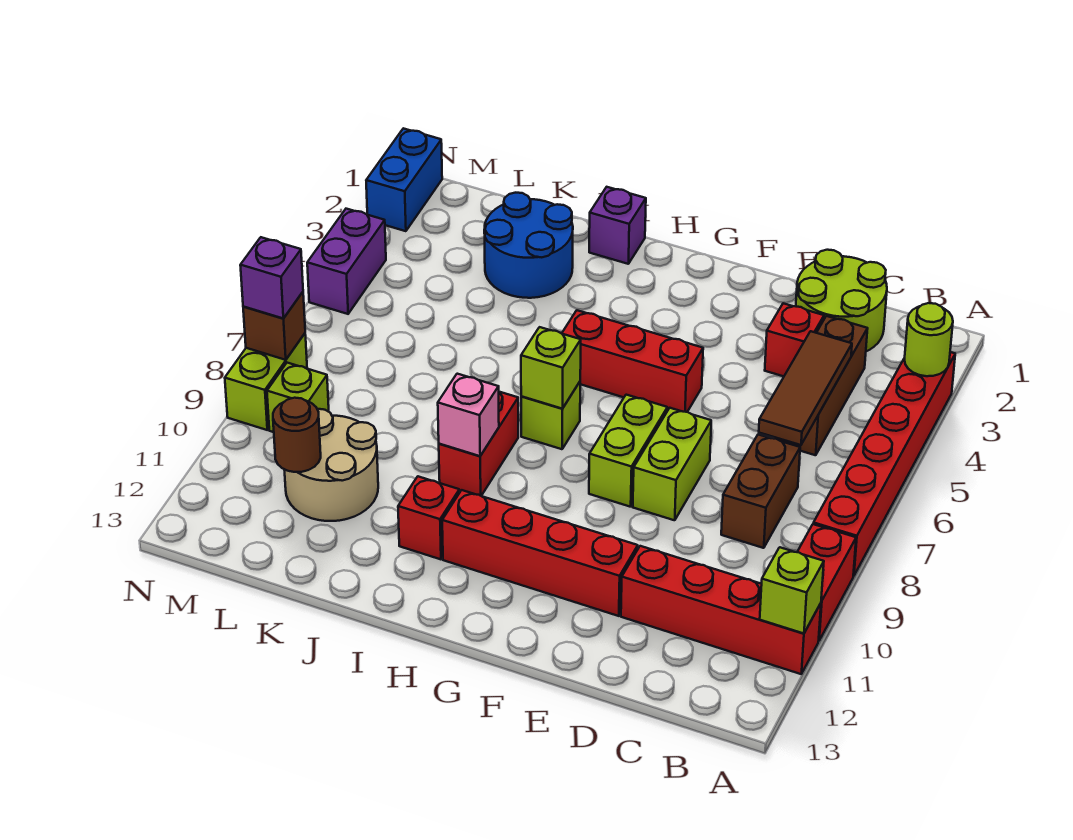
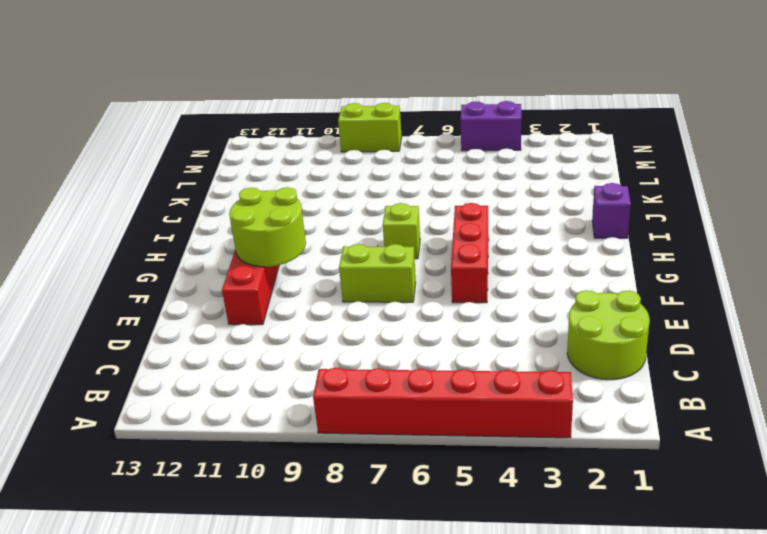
lime 2x2 round brick [229,187,306,267] -> none
none -> red 1x2 brick [798,524,856,640]
none -> red 1x4 brick [621,546,821,674]
none -> brown 1x3 brick [774,316,868,455]

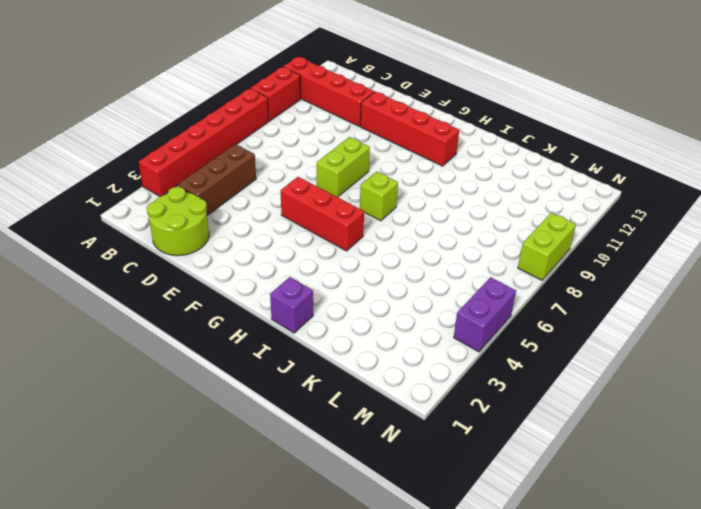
none -> brown 1x2 brick [721,434,800,548]
none -> red 1x1 brick [765,303,824,376]
none -> lime 1x2 brick [633,408,711,520]

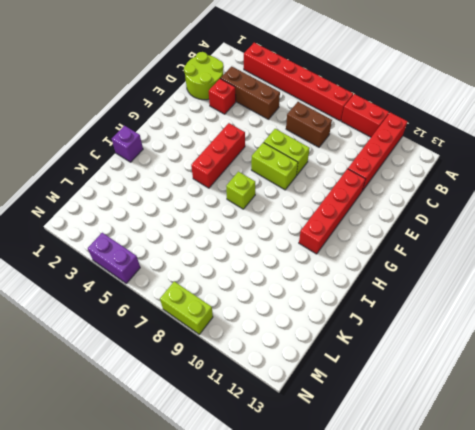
none -> red 1x2 brick [439,392,518,496]
none -> red 1x1 brick [398,476,459,559]
none -> blue 2x2 round brick [484,193,573,298]

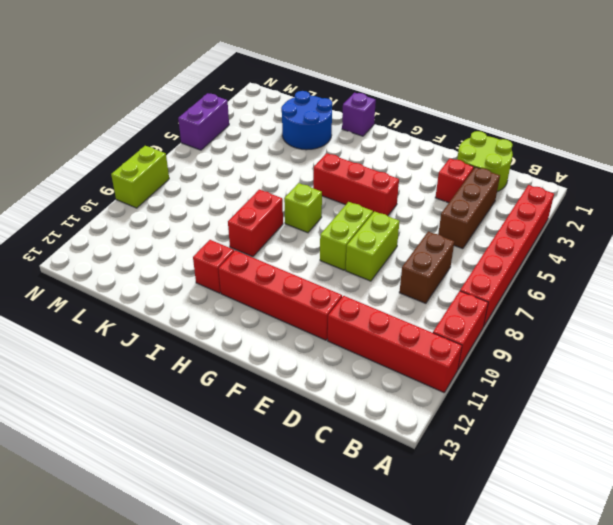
none -> tan 2x2 round brick [284,409,378,521]
none -> lime 1x1 brick [267,363,329,432]
none -> blue 1x2 brick [366,128,442,231]

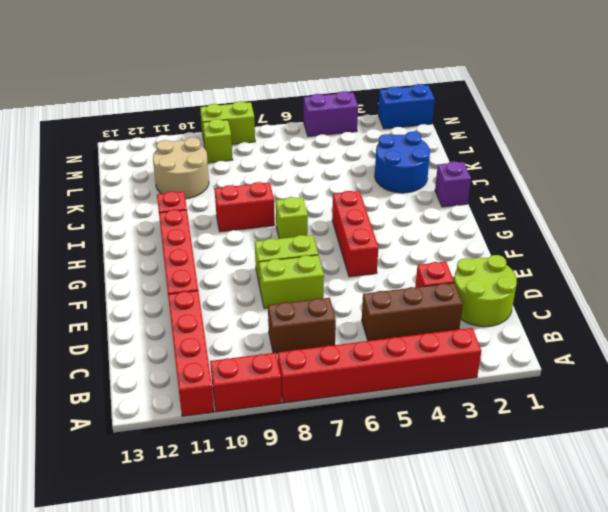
none -> lime 1x1 round brick [904,303,953,376]
none -> lime 1x1 brick [760,547,824,633]
none -> brown 1x3 tile [759,331,852,445]

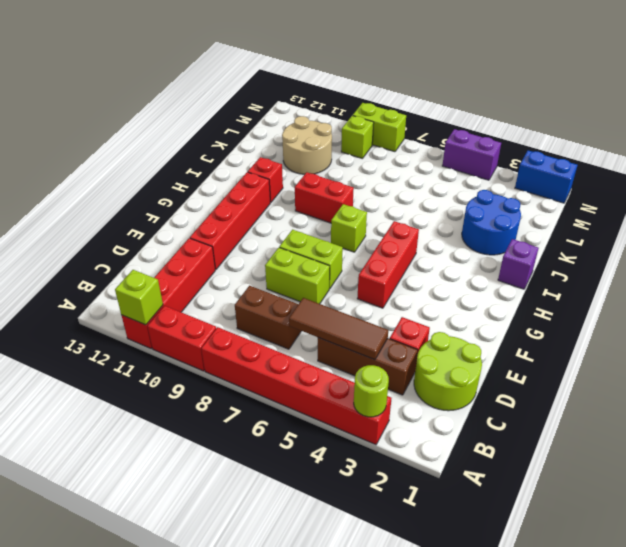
none -> lime 1x1 brick [521,327,581,409]
none -> pink 1x1 brick [438,374,499,456]
none -> brown 1x1 round brick [273,398,321,472]

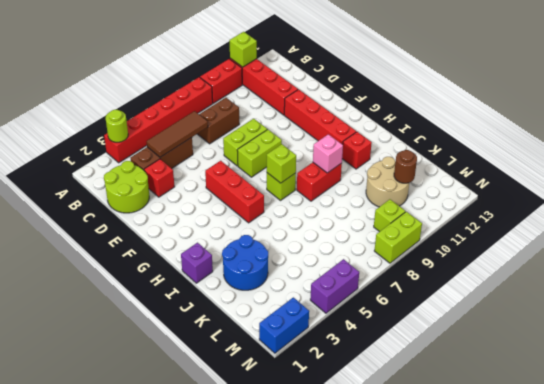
none -> brown 1x1 brick [243,292,305,360]
none -> purple 1x1 brick [240,237,303,318]

